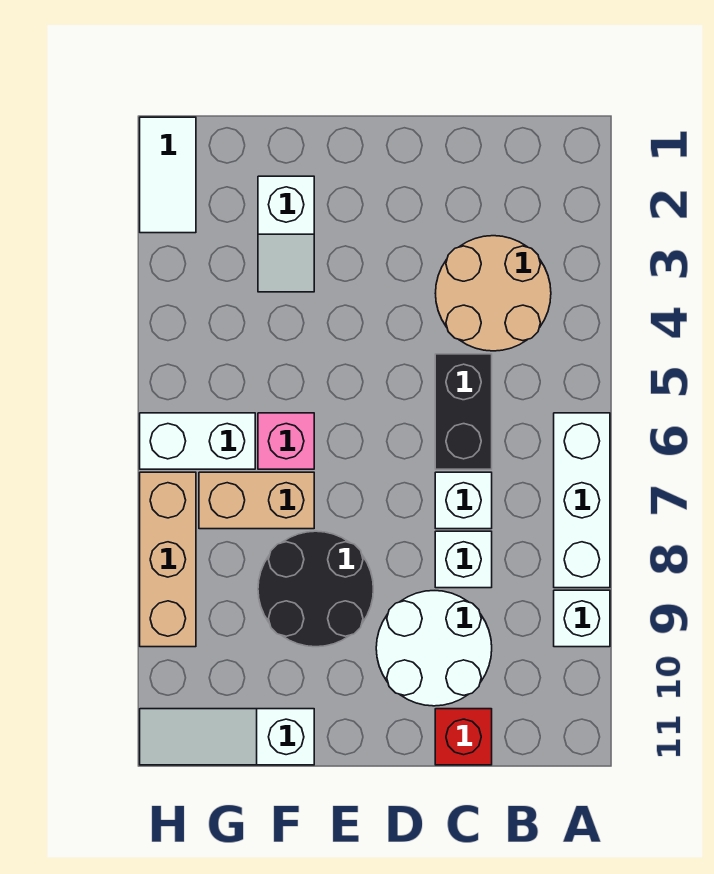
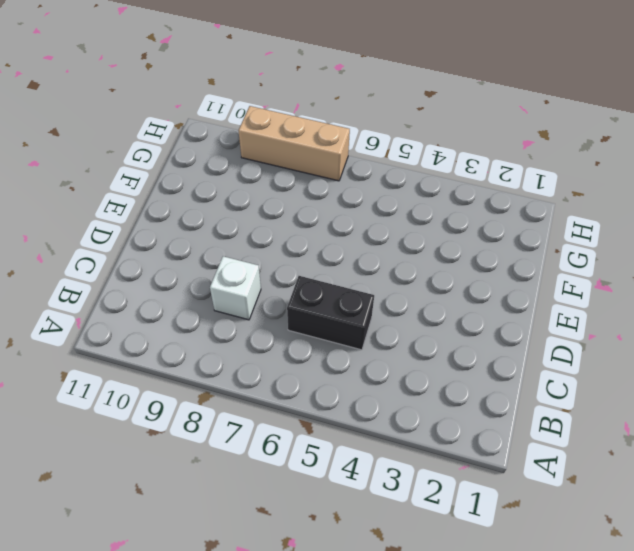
none -> white 1x3 brick [554,413,610,588]
none -> white 1x1 brick [554,590,610,647]
none -> tan 2x2 round brick [435,236,551,351]

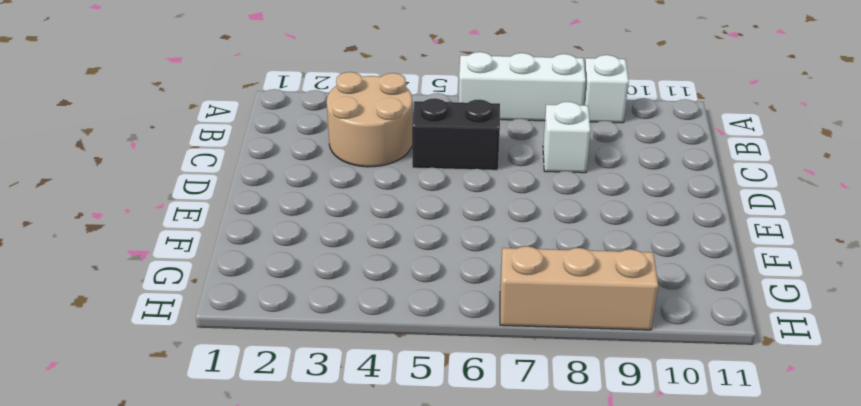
none -> white 1x1 brick [435,472,492,529]
none -> white 2x2 round brick [376,591,492,706]
none -> red 1x1 brick [435,709,492,765]

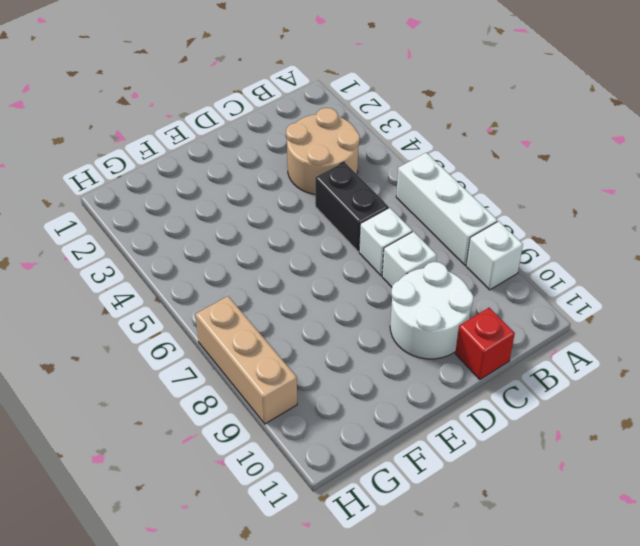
none -> black 2x2 round brick [258,531,373,647]
none -> white 1x2 slope [258,176,314,292]
none -> pink 1x1 brick [258,413,314,469]

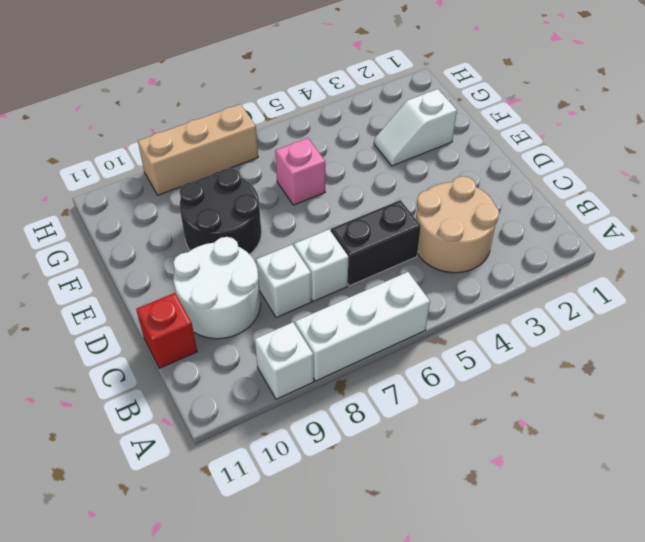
none -> tan 1x2 brick [199,472,314,529]
none -> white 1x3 slope [140,709,314,765]
none -> white 1x2 brick [140,413,255,469]

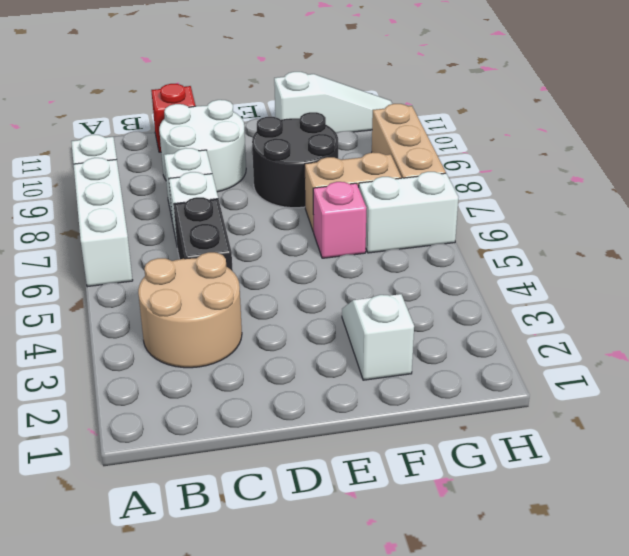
none -> white 1x2 tile [140,117,196,233]

